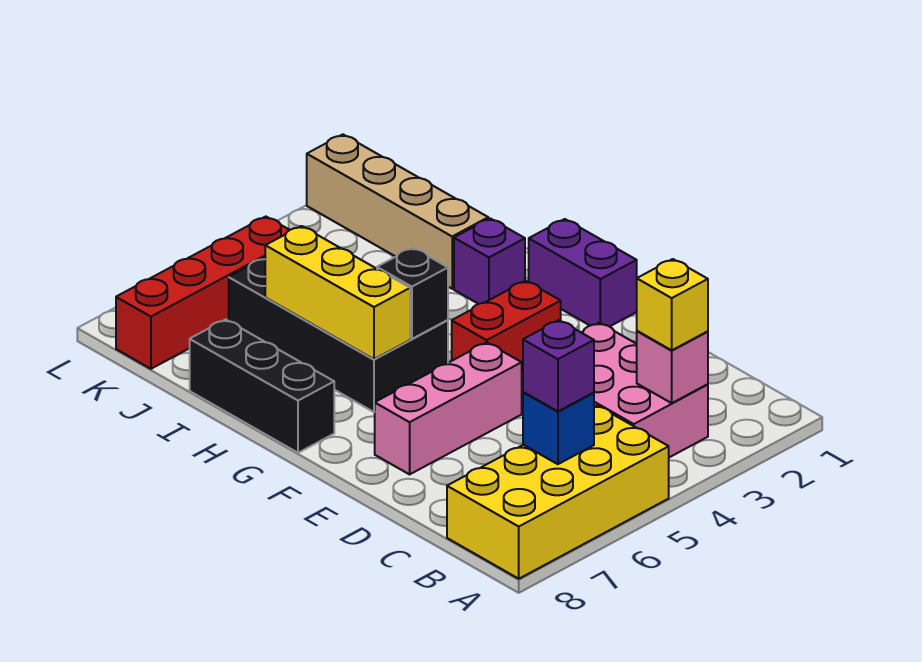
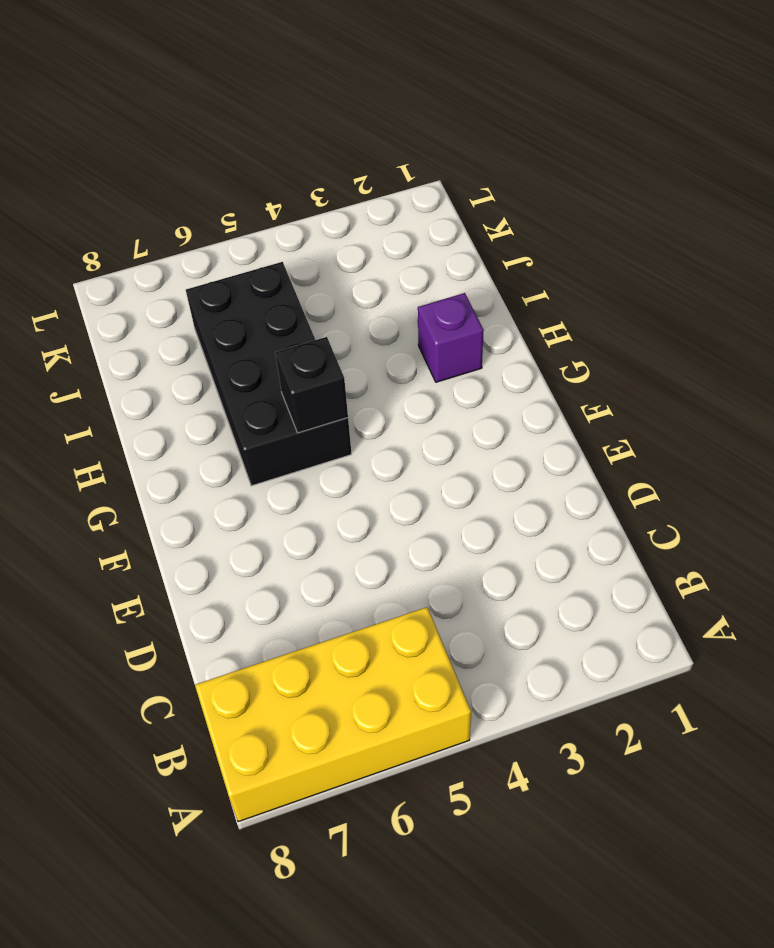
none -> pink 2x3 brick [581,323,708,457]
none -> pink 1x3 brick [375,342,522,474]
none -> purple 1x2 brick [529,219,637,327]

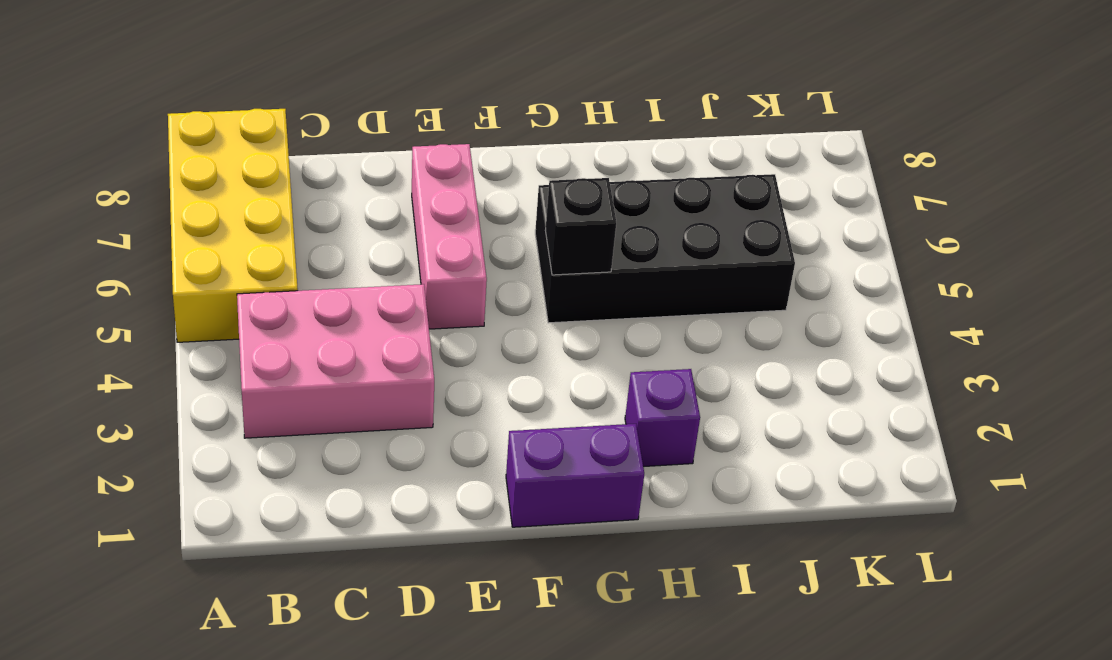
none -> red 1x2 brick [452,281,561,373]
none -> black 1x3 brick [190,319,334,453]
none -> tan 1x4 brick [307,134,488,289]

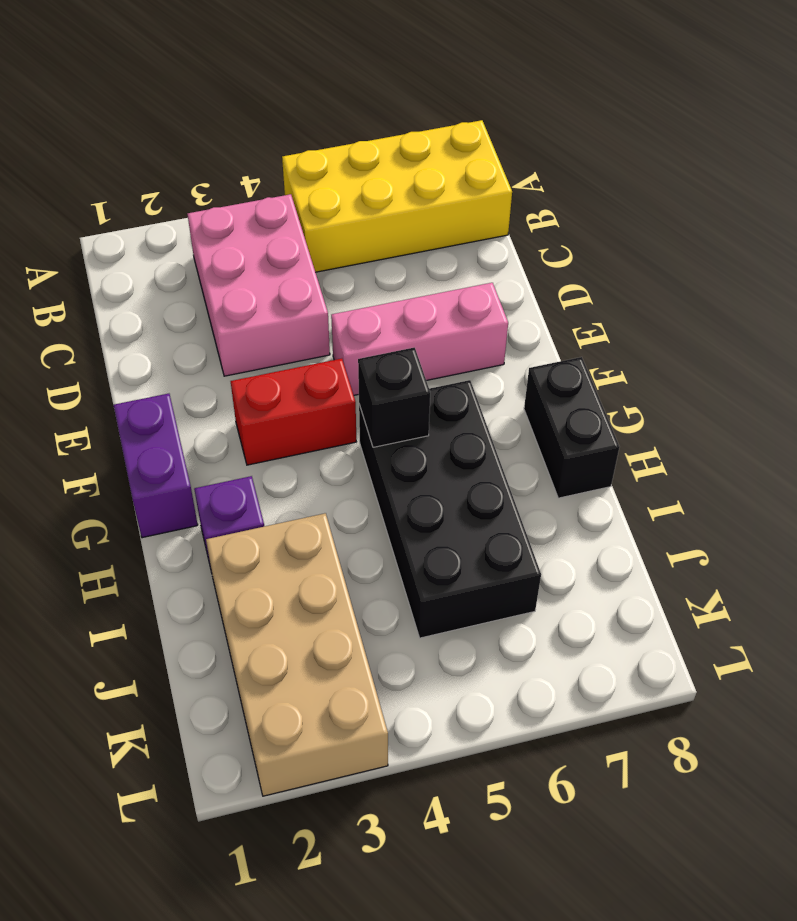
black 1x2 brick [524,357,619,498] -> black 1x3 brick [190,319,334,453]
tan 2x4 brick [206,513,388,796] -> tan 1x4 brick [307,134,488,289]
none -> red 1x4 brick [116,217,289,369]
none -> pink 1x1 brick [637,331,708,403]
none -> blue 1x1 brick [523,392,594,464]

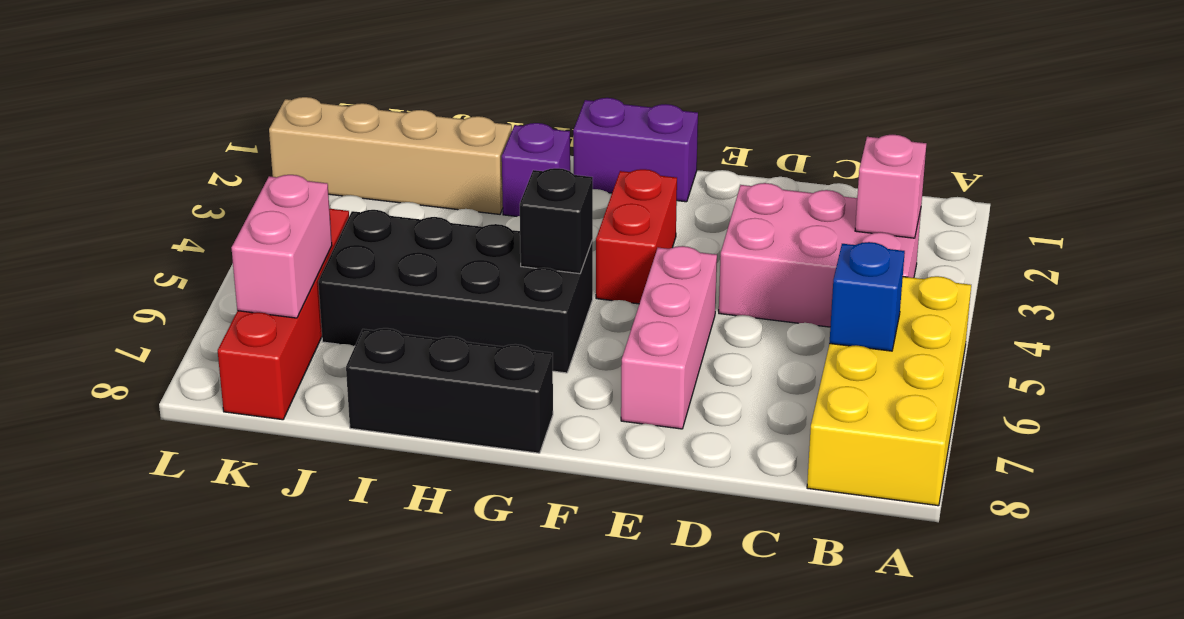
pink 1x2 brick [232,175,332,318] -> none
none -> yellow 1x3 brick [265,226,410,359]
none -> yellow 1x1 brick [637,259,708,350]
none -> purple 1x1 brick [523,320,594,411]

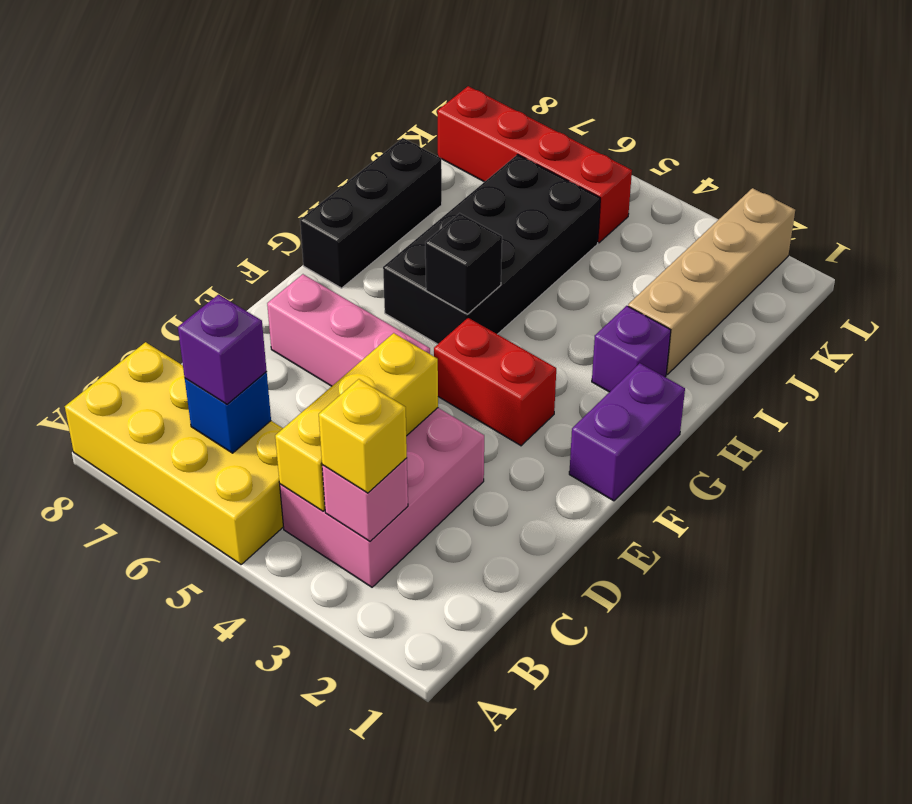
yellow 1x3 brick [275,333,438,511] -> yellow 1x3 brick moved to [265,226,410,359]

